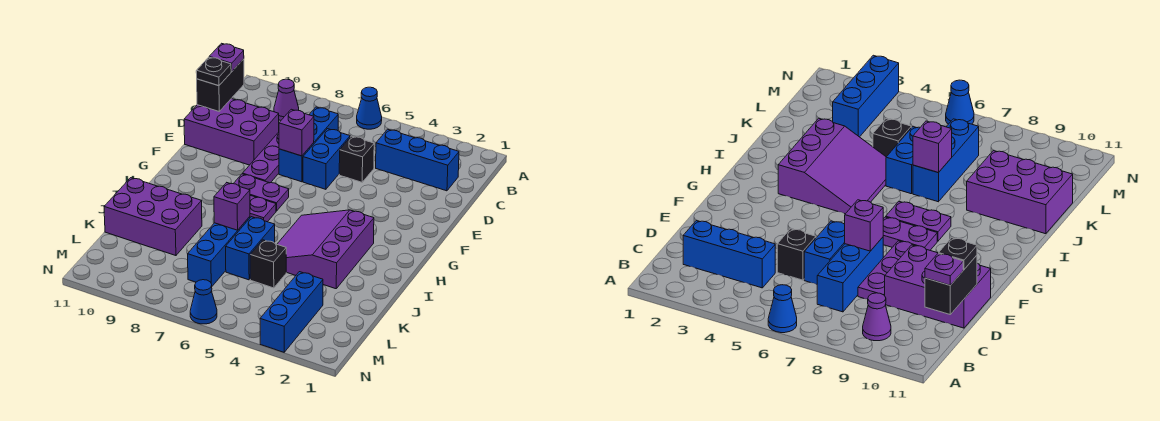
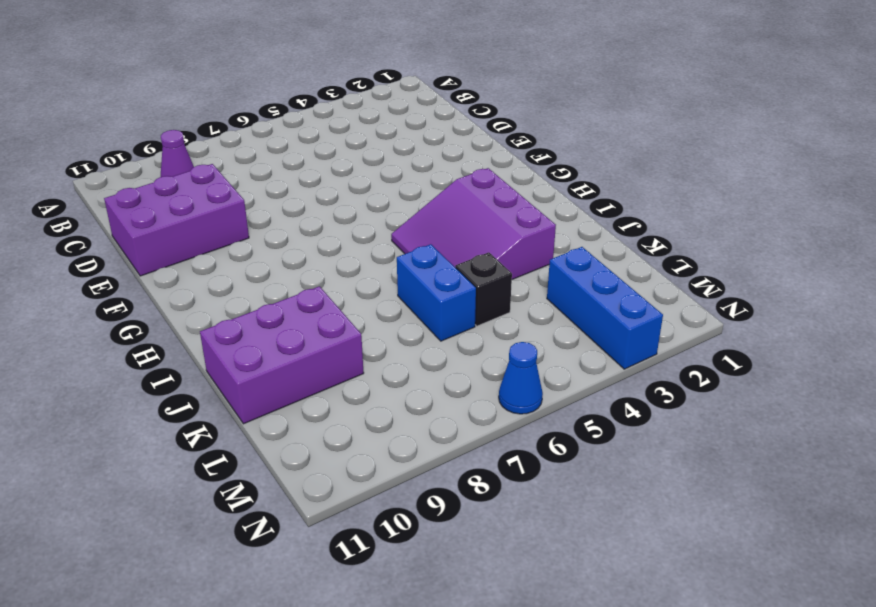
none -> blue 1x1 cone [357,87,382,129]
none -> blue 1x3 brick [376,129,459,191]
none -> blue 1x3 brick [279,107,338,182]

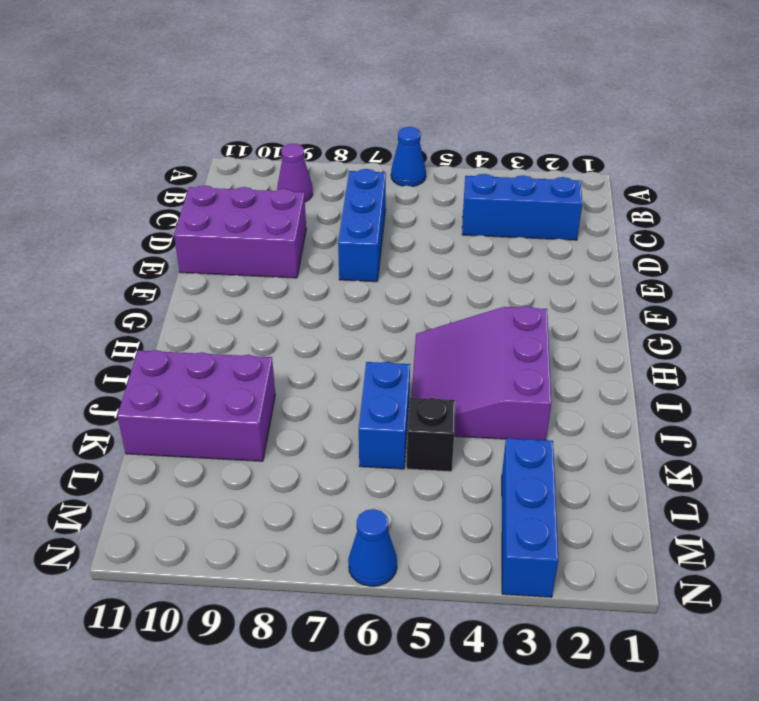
none -> black 1x1 brick [339,136,374,182]
none -> blue 1x2 brick [303,129,350,189]
none -> purple 1x3 plate [243,132,279,183]

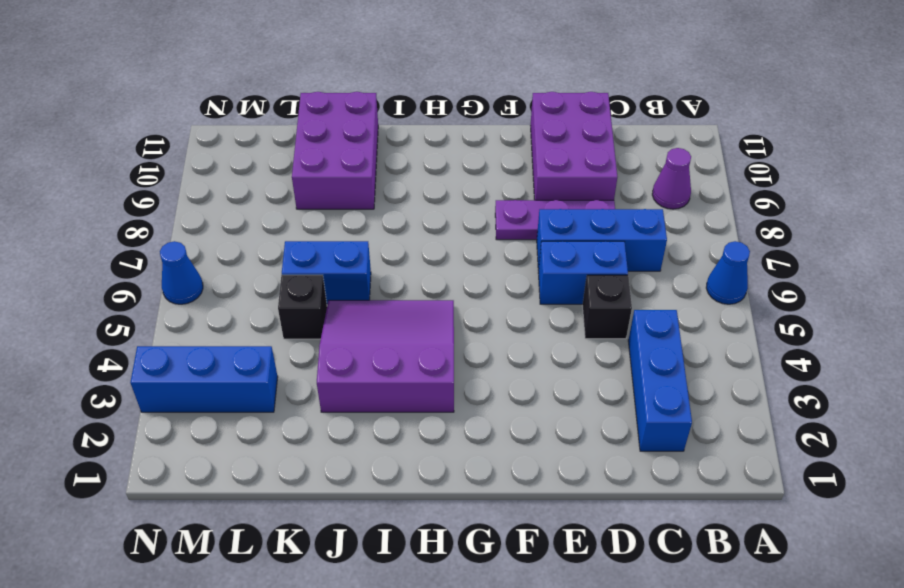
none -> purple 1x2 plate [233,174,289,211]
none -> purple 1x2 plate [250,195,276,222]
none -> blue 1x3 brick [188,217,250,286]

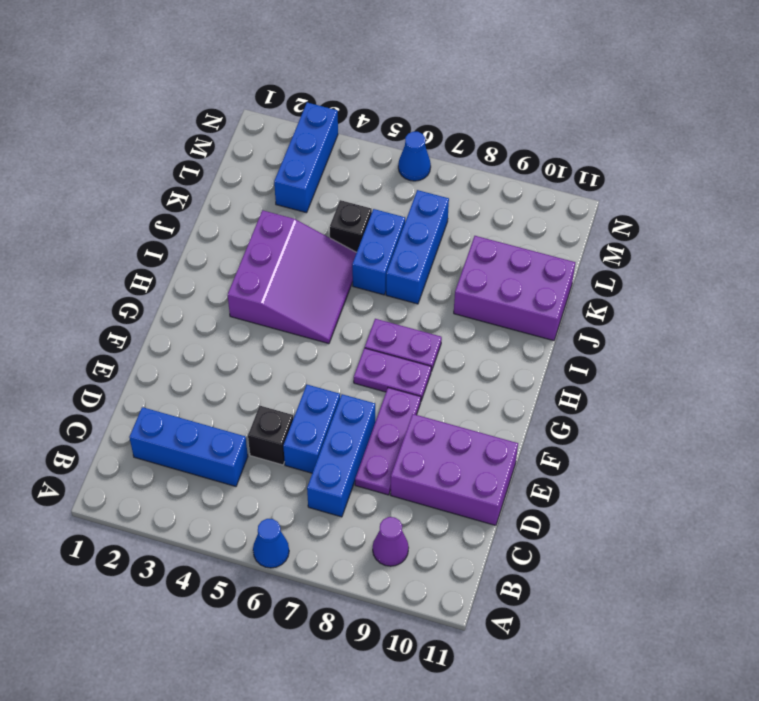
none -> black 1x2 brick [197,59,244,111]
none -> purple 1x1 brick [279,109,314,156]
none -> purple 1x1 brick [214,183,250,230]

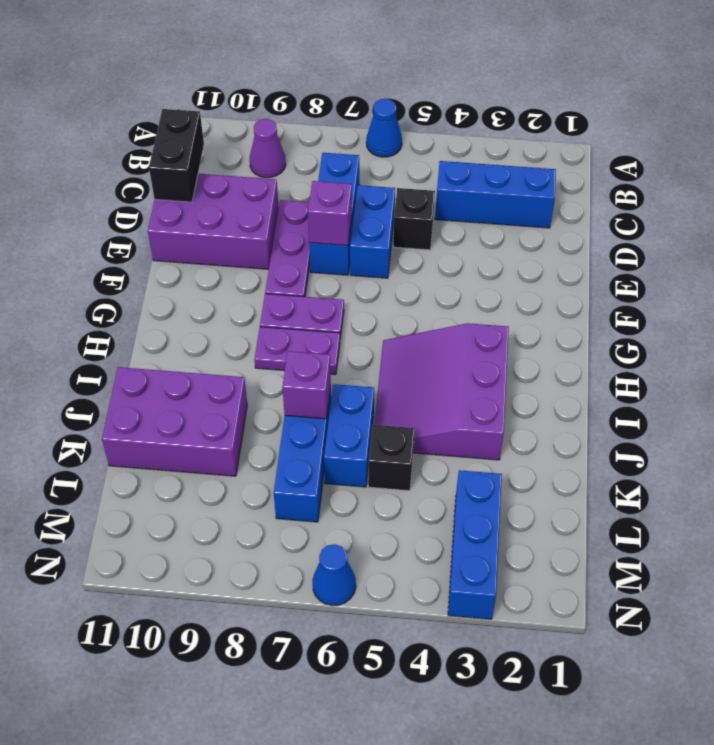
none -> purple 1x1 plate [210,43,244,71]
none -> black 1x1 plate [196,57,232,86]

